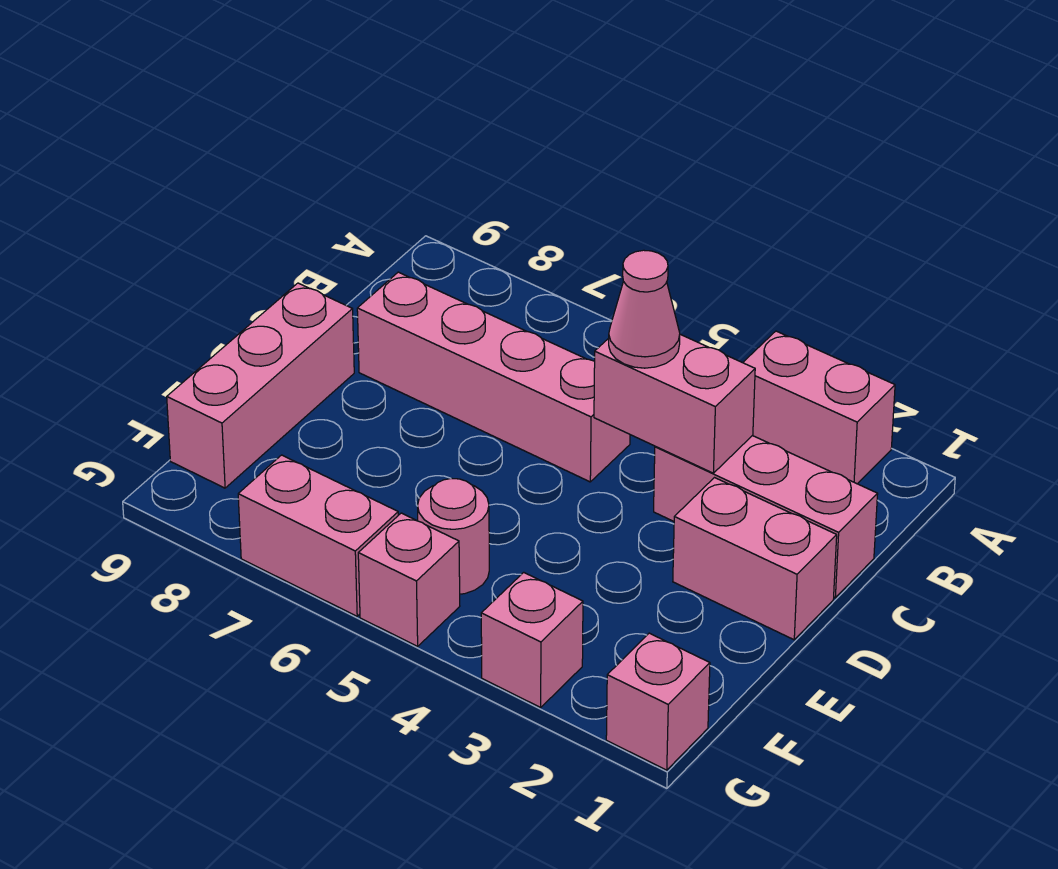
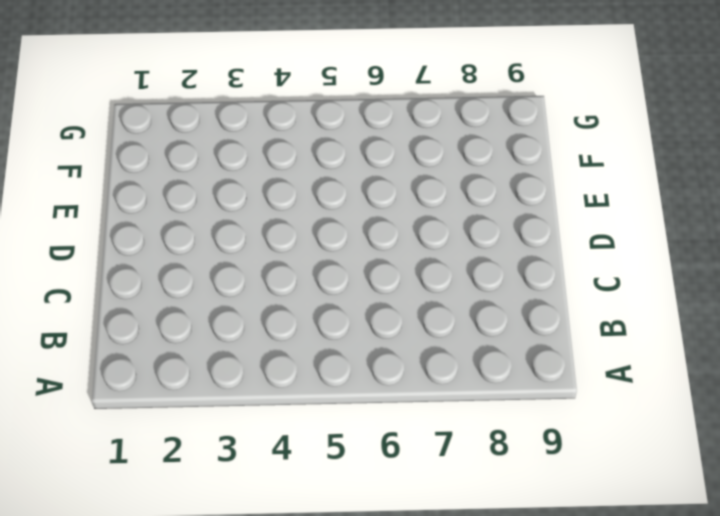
none -> pink 1x2 brick [743,331,895,484]
none -> pink 1x3 brick [654,436,878,598]
none -> pink 1x4 brick [357,272,630,482]

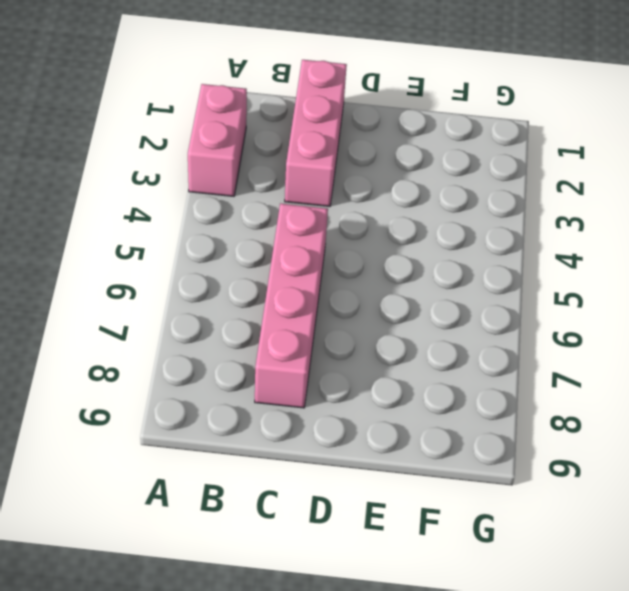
none -> pink 1x2 brick [673,478,837,640]
none -> pink 1x3 brick [167,283,354,488]
none -> pink 1x1 round brick [418,478,489,594]

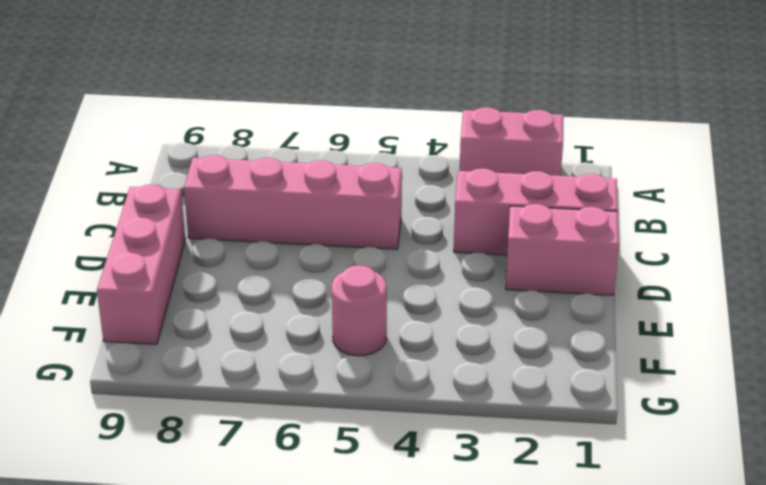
none -> pink 1x1 brick [606,633,710,770]
none -> pink 1x1 brick [481,572,583,707]
none -> pink 1x1 brick [358,513,460,646]

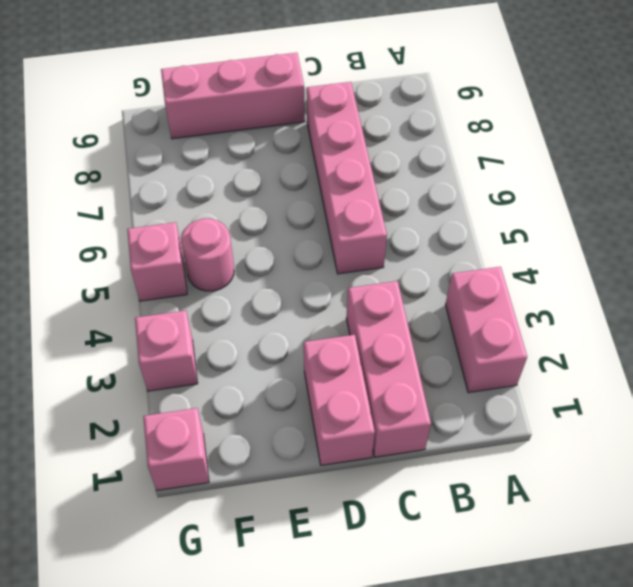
none -> pink 1x2 brick [238,455,398,616]
none -> pink 1x2 brick [594,334,755,473]
none -> pink 1x1 cone [609,250,680,368]

